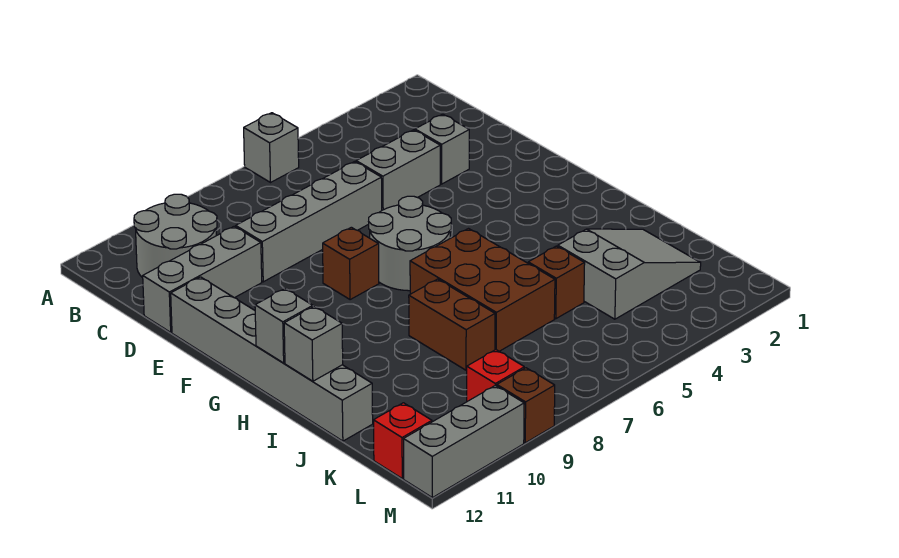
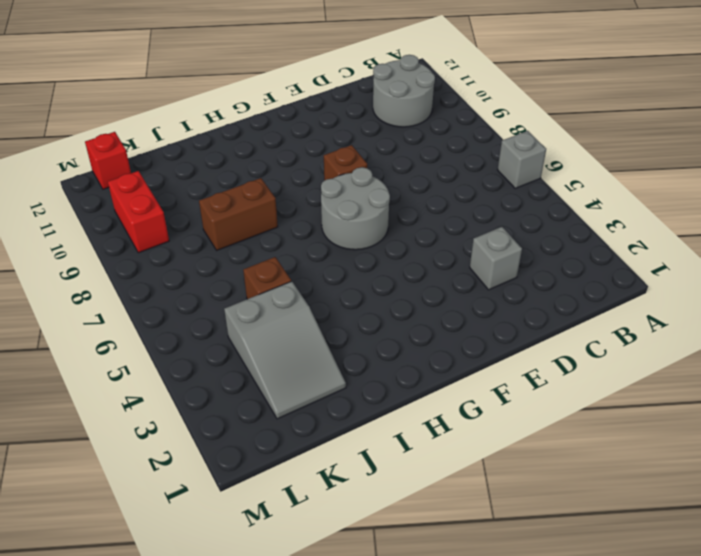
red 1x2 brick [108,171,169,253] -> red 1x1 brick [467,350,524,401]
none -> grey 1x2 brick [356,130,440,210]
none -> grey 1x4 brick [236,162,382,282]
none -> grey 1x3 brick [143,226,262,332]

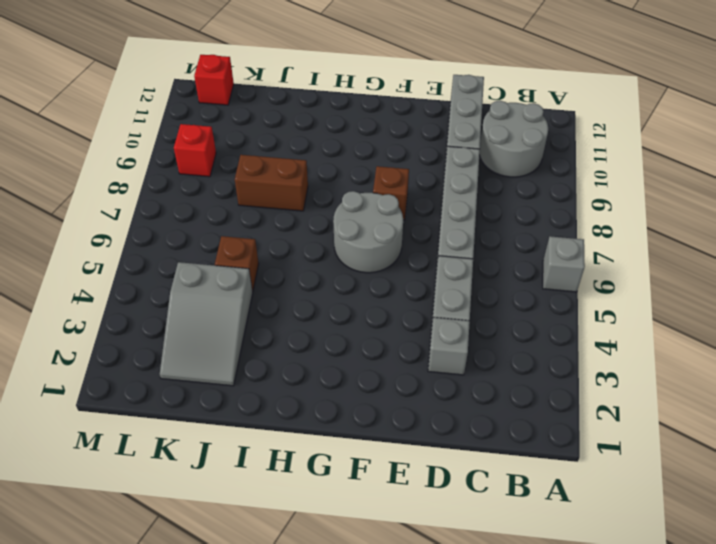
none -> grey 1x6 brick [171,277,373,441]
none -> brown 2x3 brick [410,229,555,351]
none -> brown 1x1 brick [497,368,555,443]

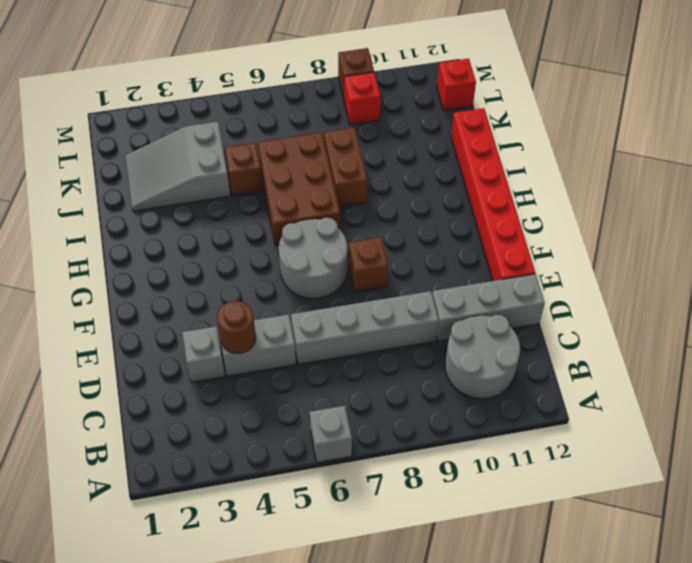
brown 1x1 round brick [217,301,256,353] -> none
red 1x6 brick [451,108,535,281] -> grey 1x6 brick [171,277,373,441]
none -> grey 1x3 brick [404,385,524,498]
none -> grey 1x1 brick [255,288,313,363]
none -> grey 1x1 brick [284,306,343,381]

